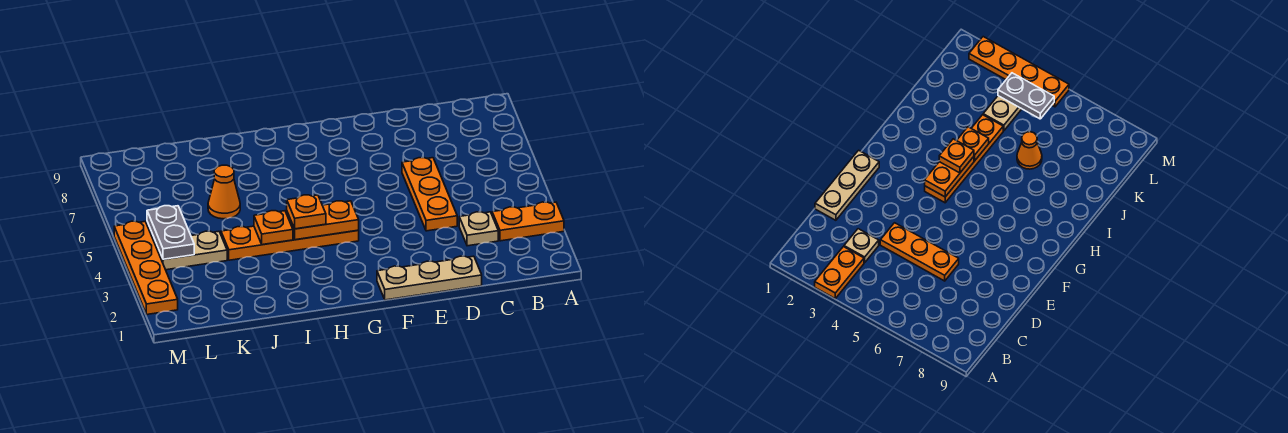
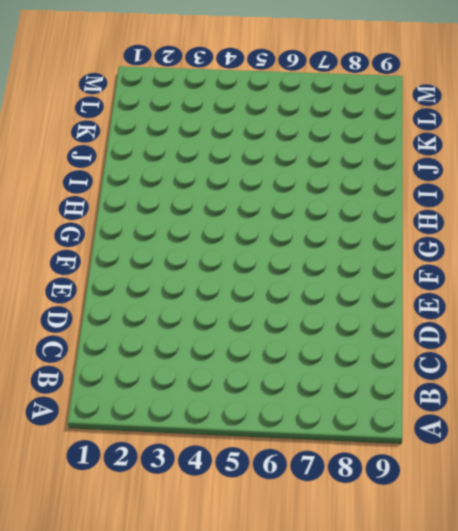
none -> orange 1x2 plate [492,202,564,241]
none -> tan 1x1 plate [459,212,498,246]
none -> tan 1x3 plate [377,256,482,300]

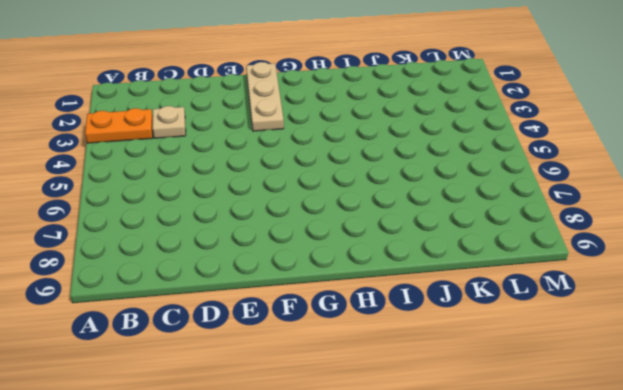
tan 1x3 plate [246,62,284,131] -> tan 1x3 plate turned to [377,256,482,300]
none -> orange 1x3 plate [402,158,457,231]
none -> orange 1x4 plate [221,226,359,260]
none -> orange 1x1 cone [208,165,240,219]

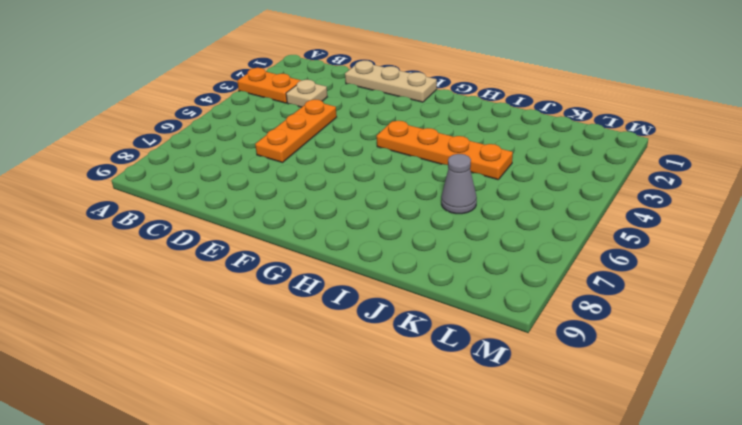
grey 1x1 cone [441,154,477,214] -> orange 1x1 cone [208,165,240,219]
none -> tan 1x2 plate [155,231,227,270]
none -> orange 1x4 plate [114,221,178,314]
none -> orange 1x2 plate [287,201,359,240]

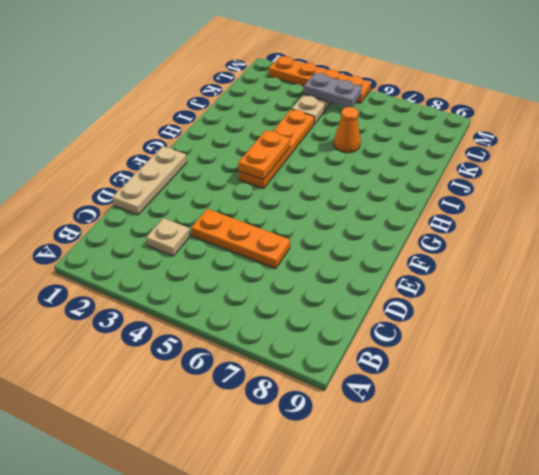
none -> orange 1x2 plate [492,202,564,241]
none -> orange 1x1 plate [254,211,293,245]
none -> orange 1x1 plate [287,195,326,229]

